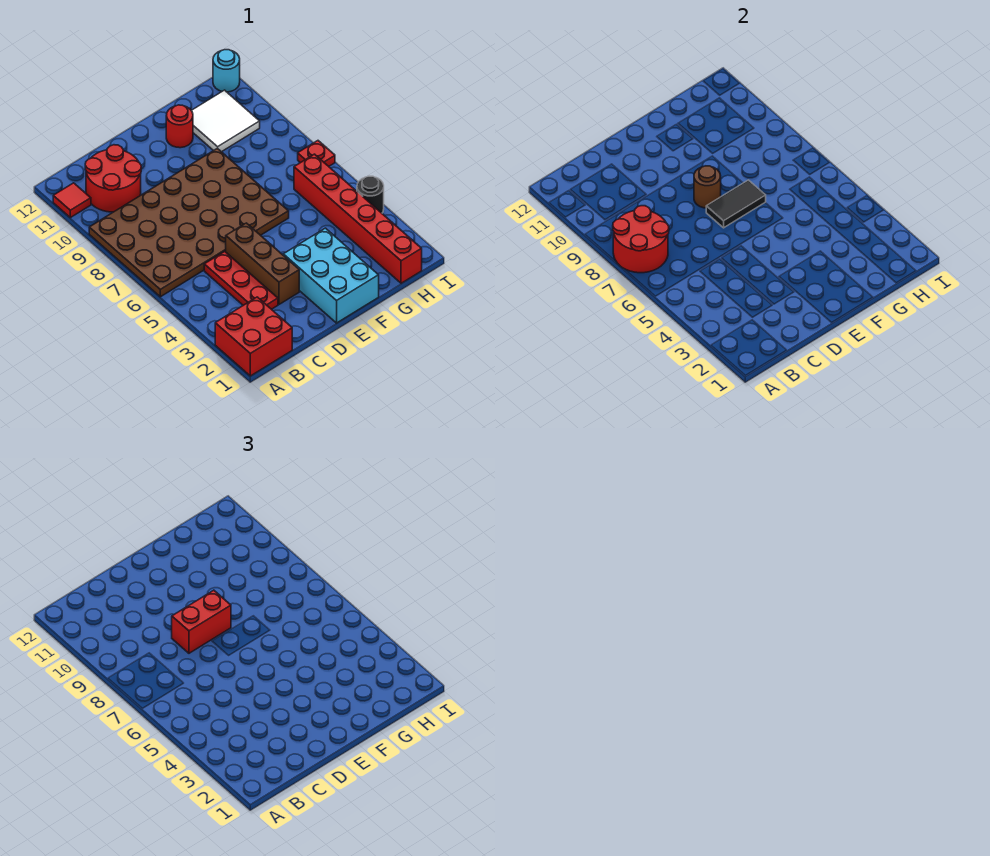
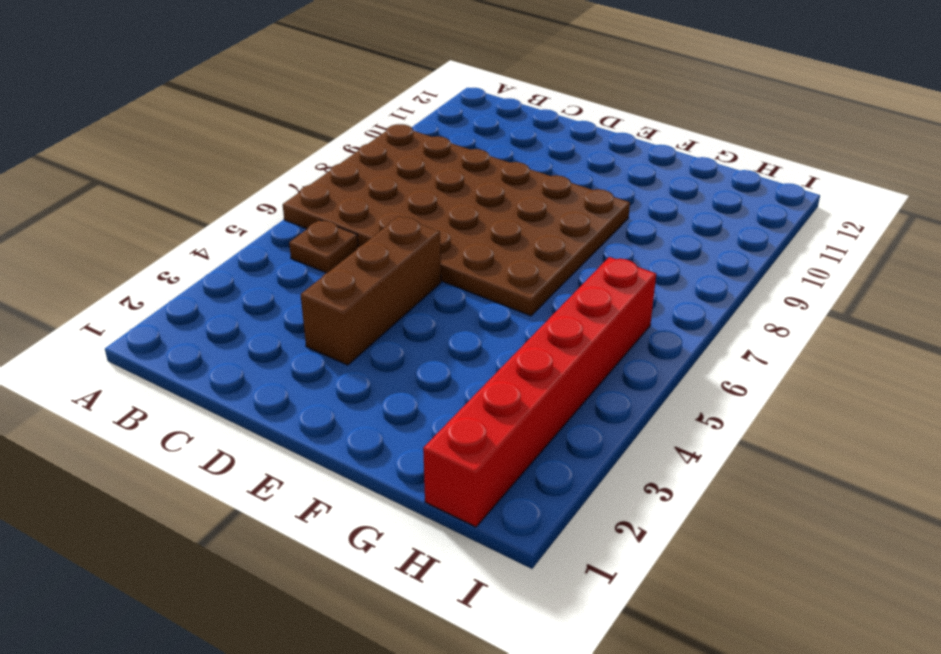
brown 1x1 plate [289,220,358,273] -> none
none -> red 2x2 brick [215,297,292,376]
none -> red 1x1 tile [53,183,91,218]
none -> red 2x2 round brick [85,145,141,212]

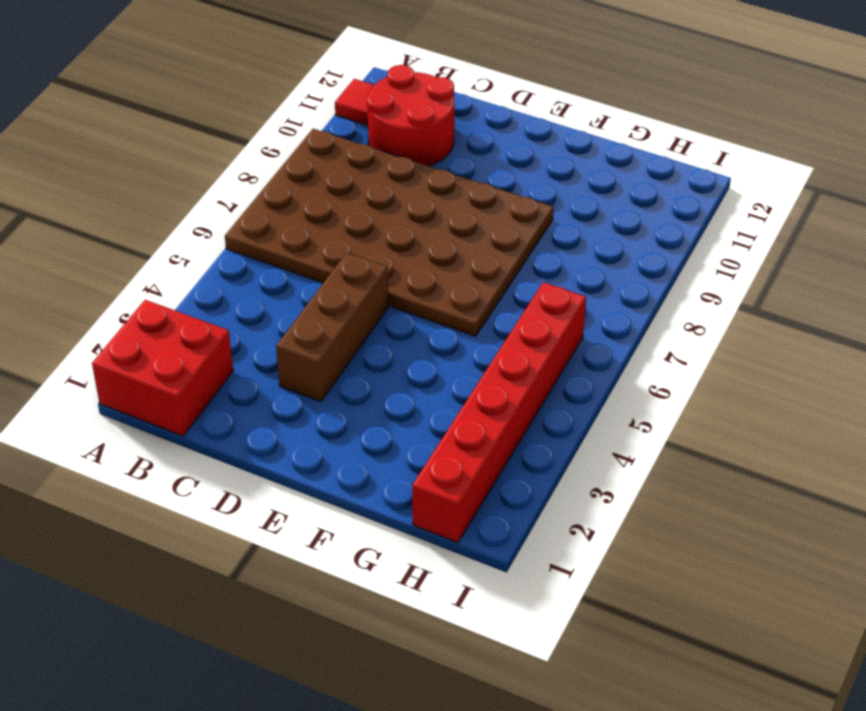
none -> red 1x3 plate [204,251,278,309]
none -> cyan 2x3 brick [283,228,379,323]
none -> red 1x1 round brick [166,105,193,148]

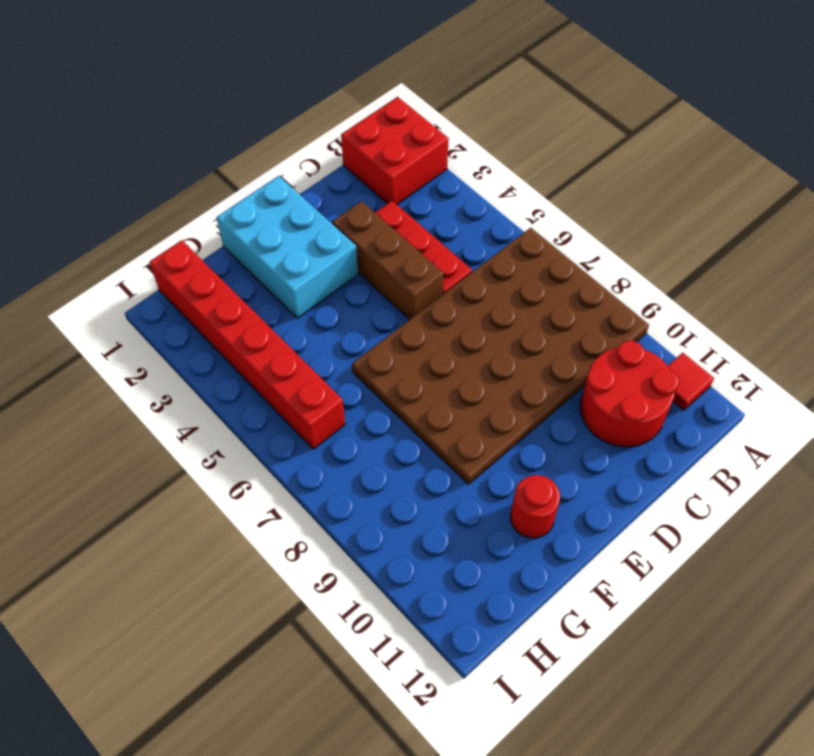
none -> white 2x2 tile [191,90,260,152]
none -> black 1x1 round brick [357,176,384,213]
none -> red 1x1 plate [298,141,335,166]

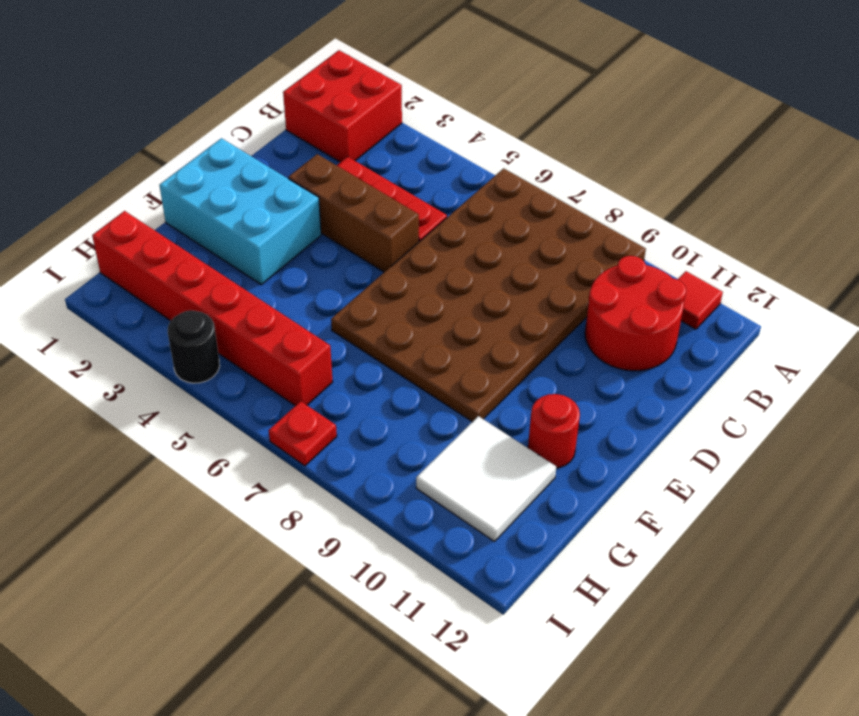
none -> cyan 1x1 round brick [213,50,240,92]
none -> red 2x2 round brick [613,206,669,273]
none -> black 1x2 tile [706,180,766,228]

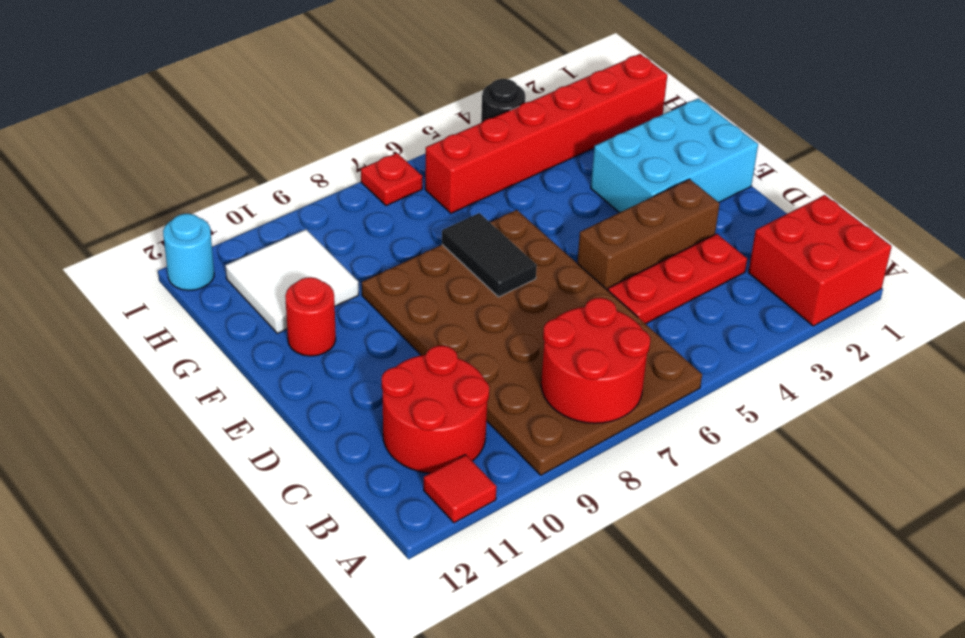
none -> brown 1x1 round brick [694,166,721,208]
none -> red 1x2 brick [172,590,231,653]

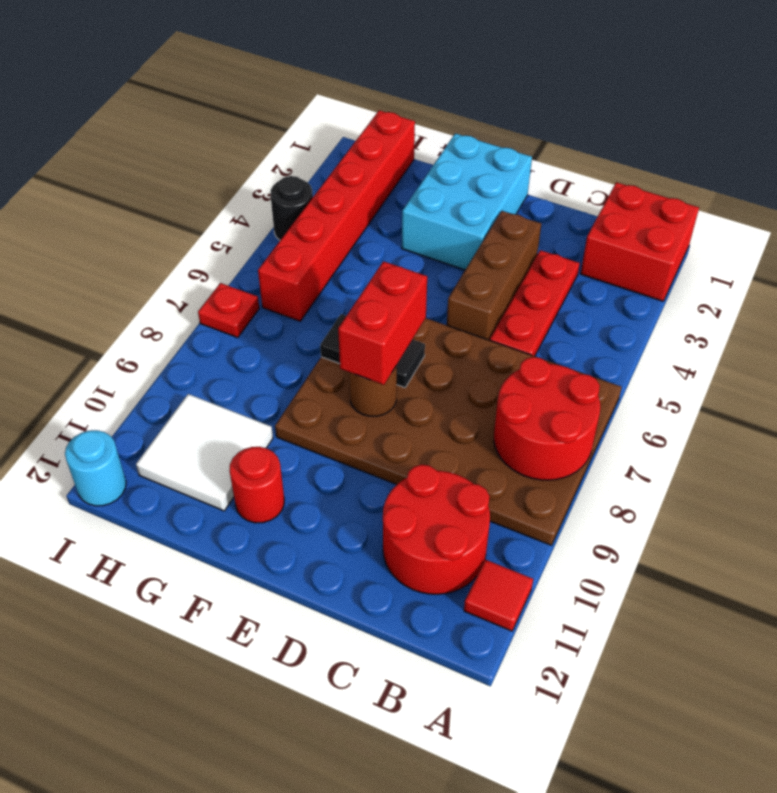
red 1x2 brick [338,261,427,385] -> red 1x2 brick turned to [172,590,231,653]

